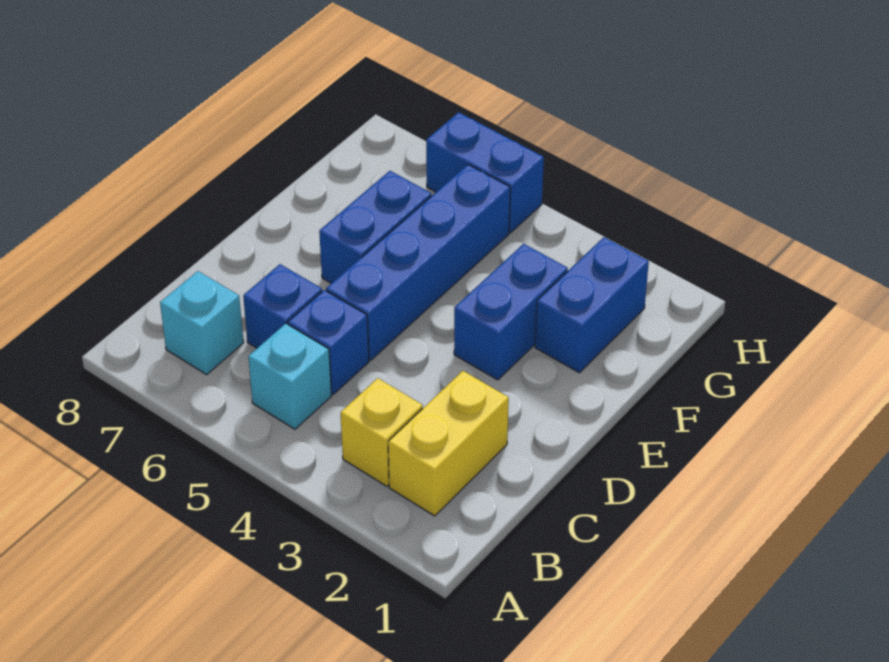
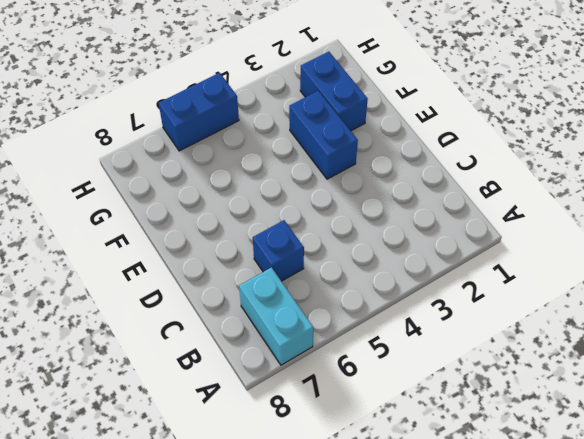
cyan 1x2 brick [239,268,314,365] -> cyan 1x1 brick [160,271,244,374]
none -> yellow 1x2 brick [388,371,509,516]
none -> yellow 1x1 brick [341,378,423,486]

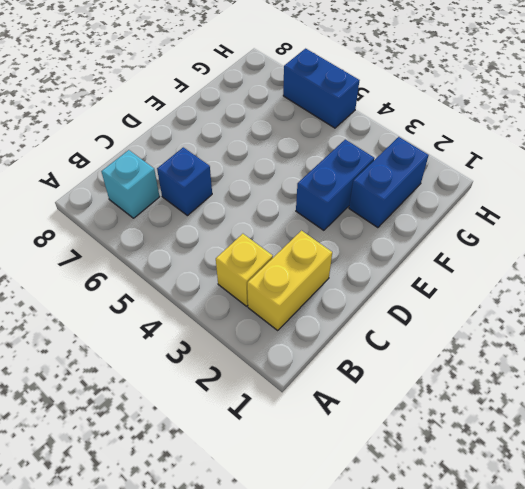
none -> cyan 1x1 brick [248,324,332,429]
none -> blue 1x1 brick [288,290,369,394]

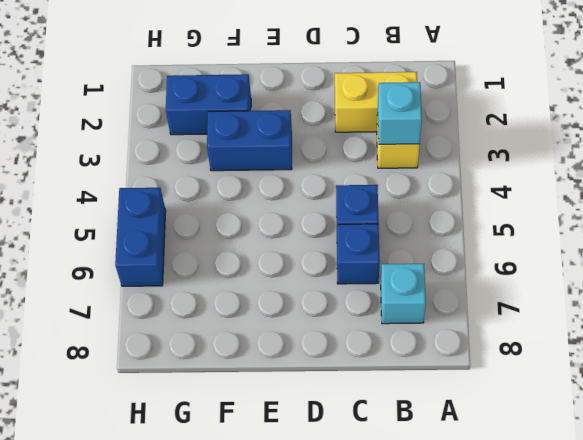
cyan 1x1 brick [378,82,422,144] -> cyan 1x1 brick moved to [248,324,332,429]
none -> blue 1x4 brick [326,164,510,360]
none -> blue 1x2 brick [319,171,431,283]

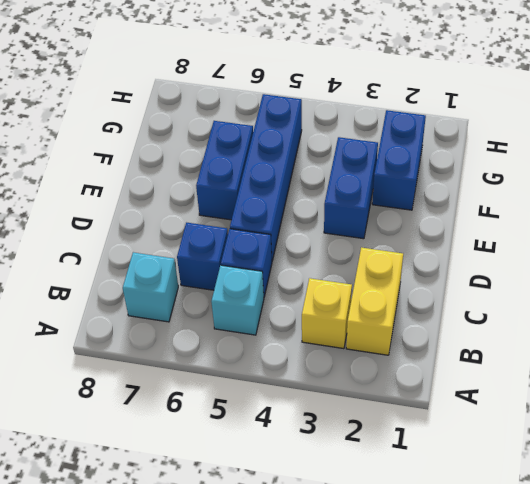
none -> blue 1x2 brick [426,112,544,233]

